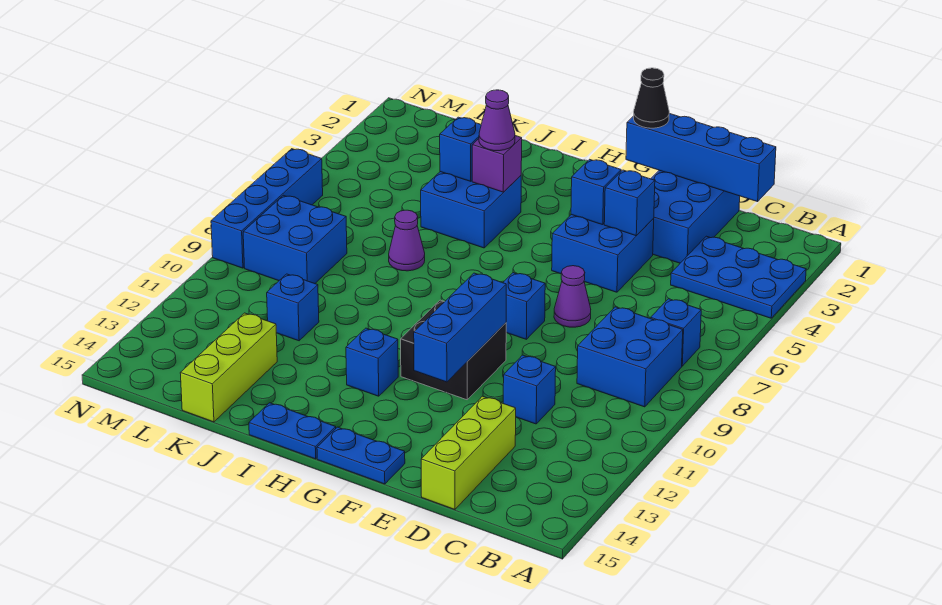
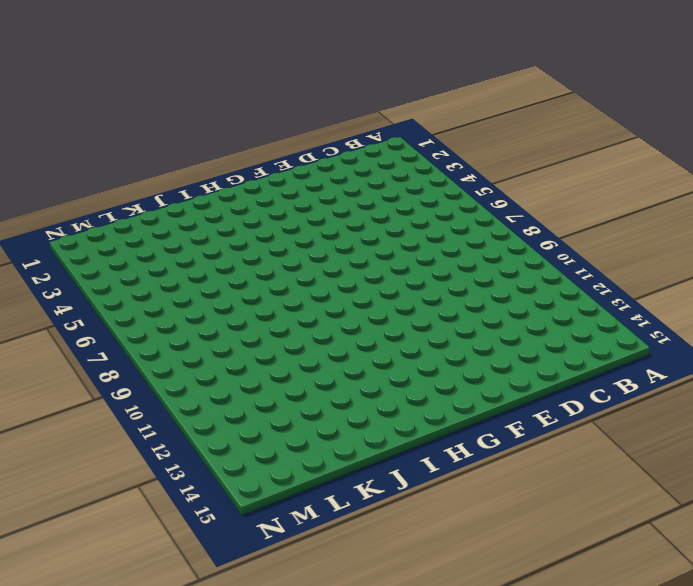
none -> blue 2x3 plate [671,236,806,318]
none -> blue 1x1 brick [651,299,701,366]
none -> blue 2x2 brick [577,307,683,407]

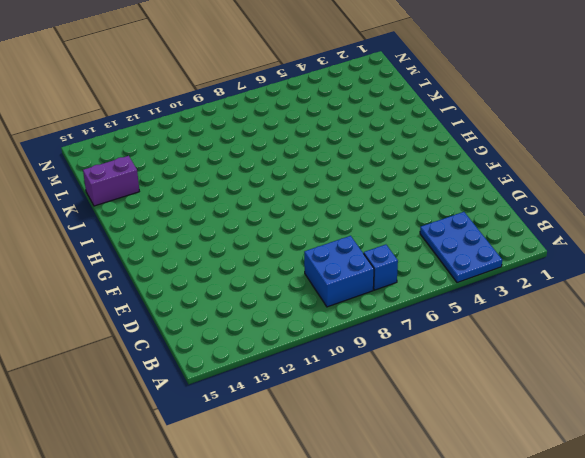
purple 1x2 brick [83,156,139,206] -> lime 1x3 brick [180,313,277,422]
none -> blue 2x3 brick [651,170,740,263]
none -> blue 1x1 brick [503,355,556,424]
none -> lime 1x3 brick [421,396,516,509]

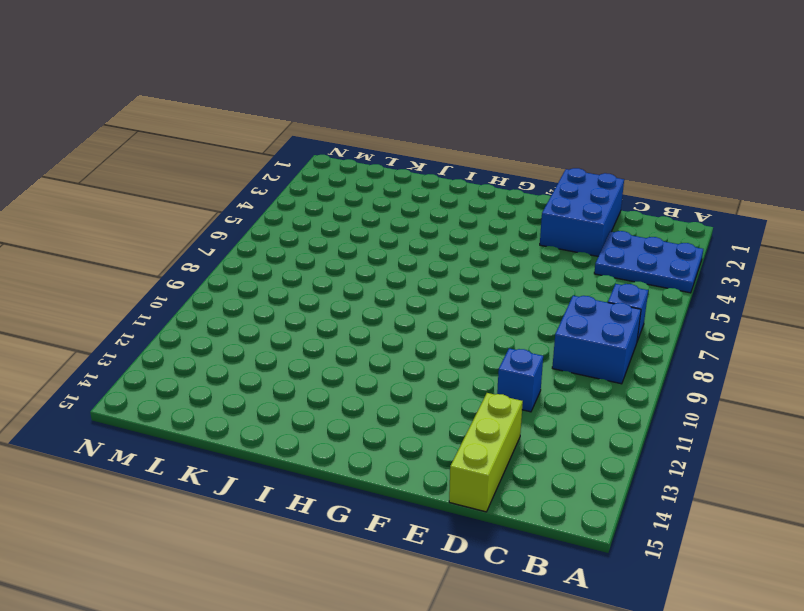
none -> blue 2x2 brick [552,215,654,292]
none -> purple 1x1 cone [554,266,591,327]
none -> blue 1x1 brick [503,273,545,339]

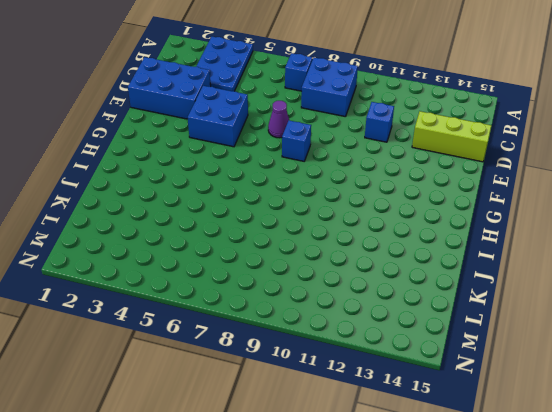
none -> black 2x2 brick [401,300,506,400]
none -> blue 1x2 plate [317,427,405,484]
none -> blue 1x1 brick [346,328,398,396]

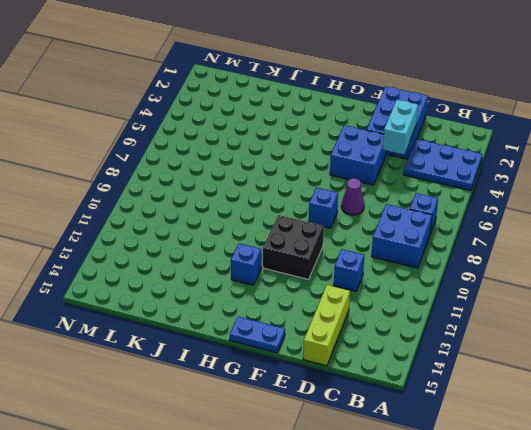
cyan 1x2 brick [383,100,418,154] -> none
none -> blue 1x2 plate [249,403,336,459]
none -> blue 2x2 brick [421,172,521,248]
none -> purple 1x1 cone [389,210,425,271]

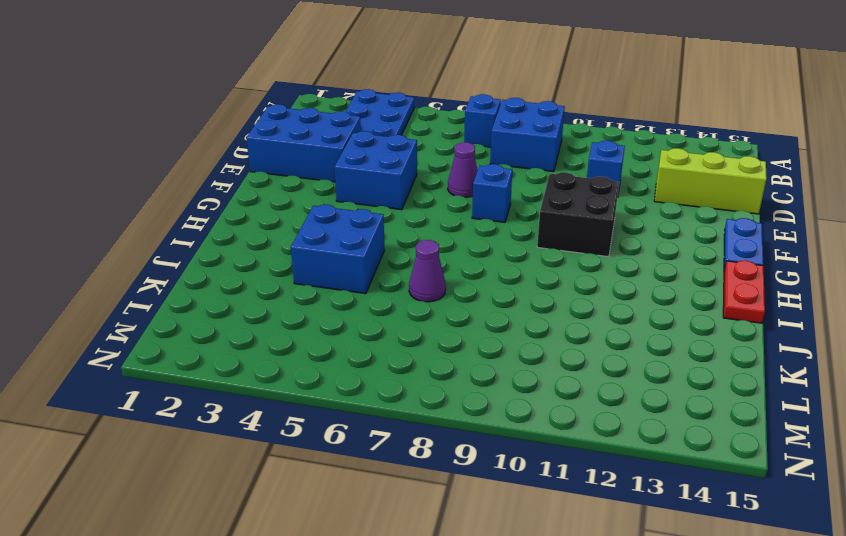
red 1x2 plate [723,261,765,323] -> blue 1x2 plate [249,403,336,459]
none -> blue 1x1 brick [346,328,398,396]
none -> blue 1x1 brick [267,274,319,341]
none -> lime 1x3 brick [180,313,277,422]

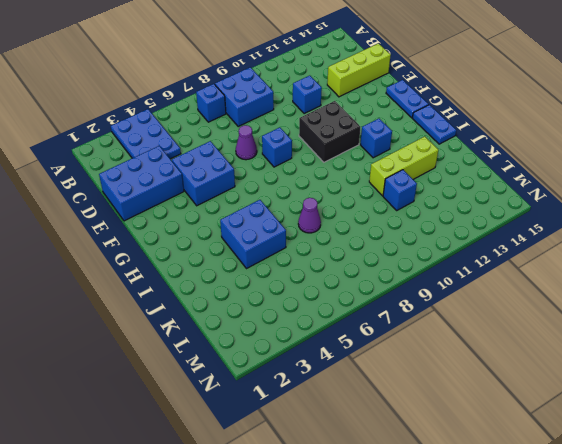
lime 1x3 brick [369,137,438,196] -> lime 1x3 brick moved to [180,313,277,422]
none -> blue 2x2 brick [243,195,347,283]
none -> blue 1x4 brick [211,149,323,268]
none -> blue 1x4 brick [626,113,776,202]

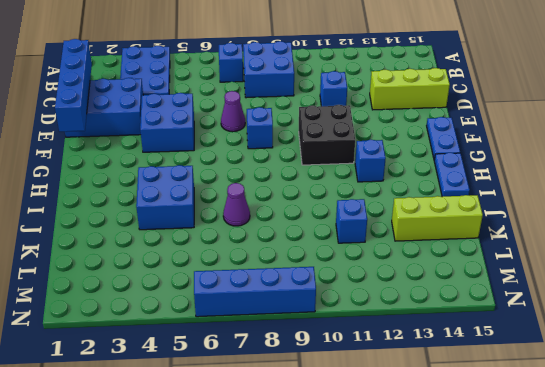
none -> blue 2x2 brick [243,195,347,283]
none -> blue 1x1 brick [604,170,655,236]
none -> blue 1x1 brick [571,159,621,225]

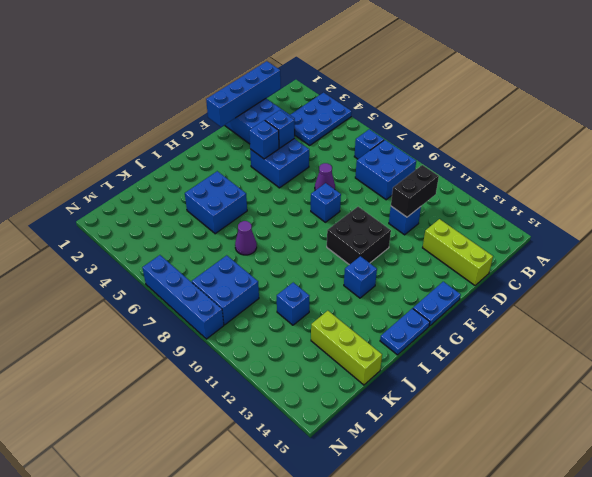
black 1x2 brick [391,165,439,217] -> none
none -> blue 1x3 brick [414,273,506,382]
none -> purple 1x1 brick [472,136,522,192]
none -> blue 1x1 brick [440,117,481,181]

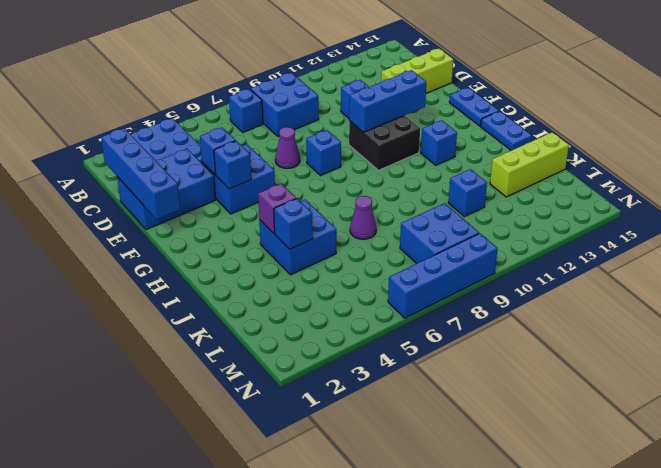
none -> black 1x1 cone [634,68,669,128]
none -> purple 1x1 cone [479,90,515,151]

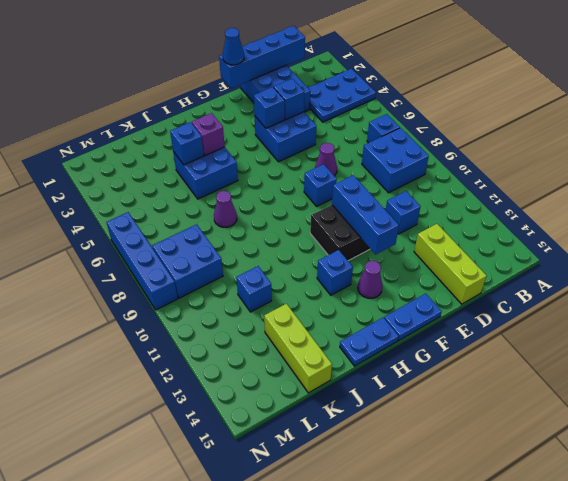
blue 1x1 cone [223,28,244,65] -> black 1x1 cone [634,68,669,128]
purple 1x1 cone [358,261,383,298] -> purple 1x1 cone moved to [479,90,515,151]

